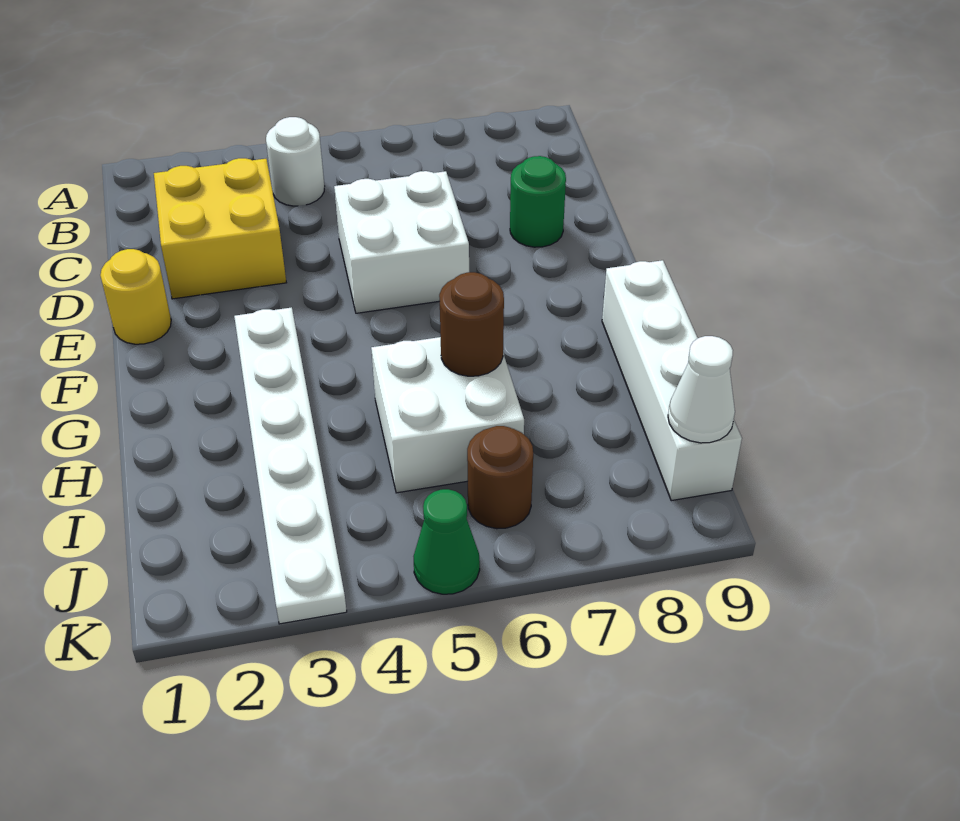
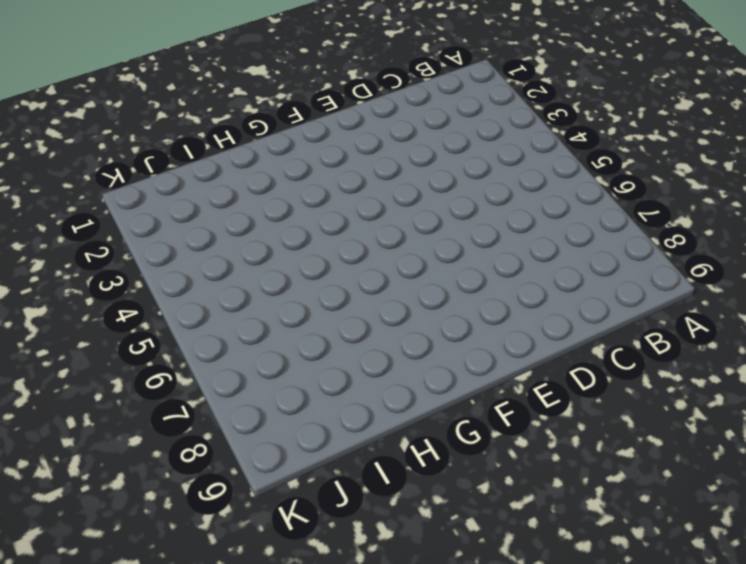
none -> white 1x1 round brick [266,117,324,206]
none -> yellow 2x2 brick [154,158,286,299]
none -> white 2x2 brick [334,171,469,313]

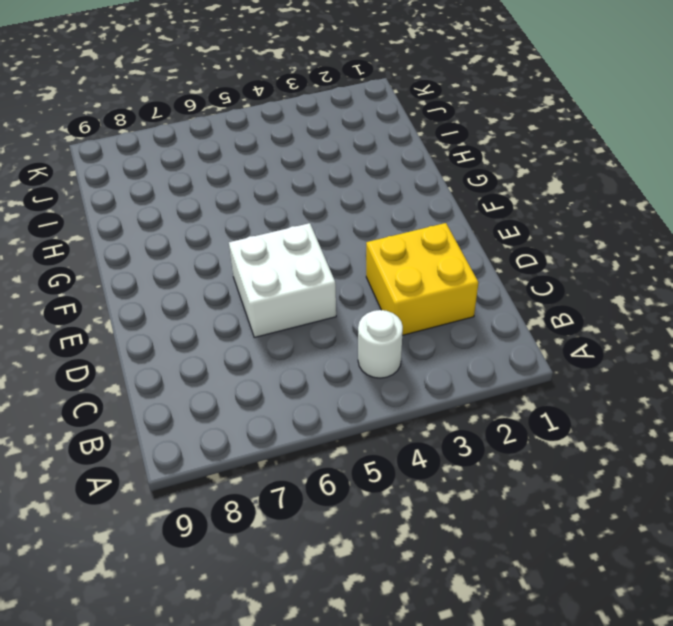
none -> green 1x1 round brick [510,156,566,247]
none -> yellow 1x1 round brick [100,249,171,344]
none -> white 1x6 plate [234,307,347,624]

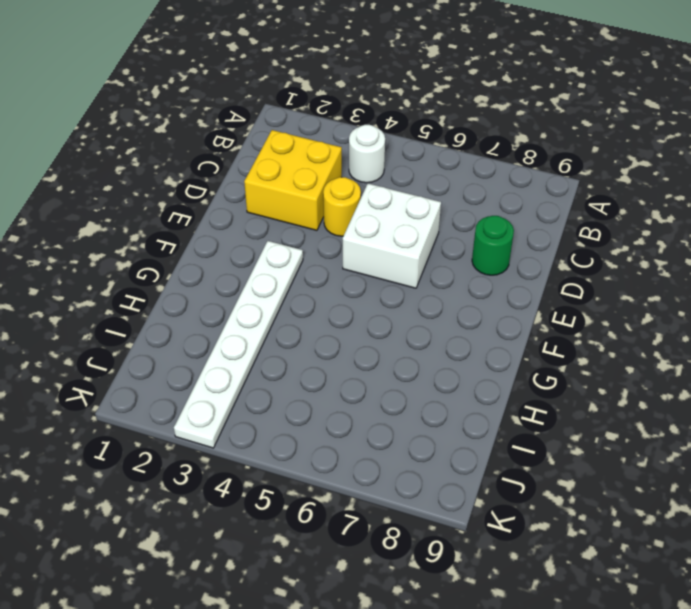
yellow 1x1 round brick [323,177,361,236] -> yellow 1x1 round brick moved to [100,249,171,344]
none -> white 1x4 brick [602,260,742,501]
none -> white 2x2 brick [371,337,524,493]
none -> brown 1x1 round brick [467,426,533,529]

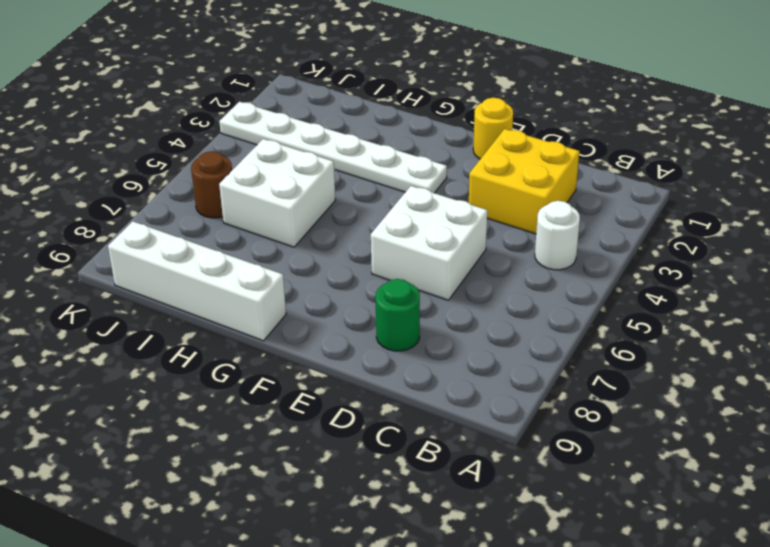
none -> green 1x1 cone [414,489,480,594]
none -> brown 1x1 round brick [439,272,504,376]
none -> white 1x1 cone [668,336,735,443]

